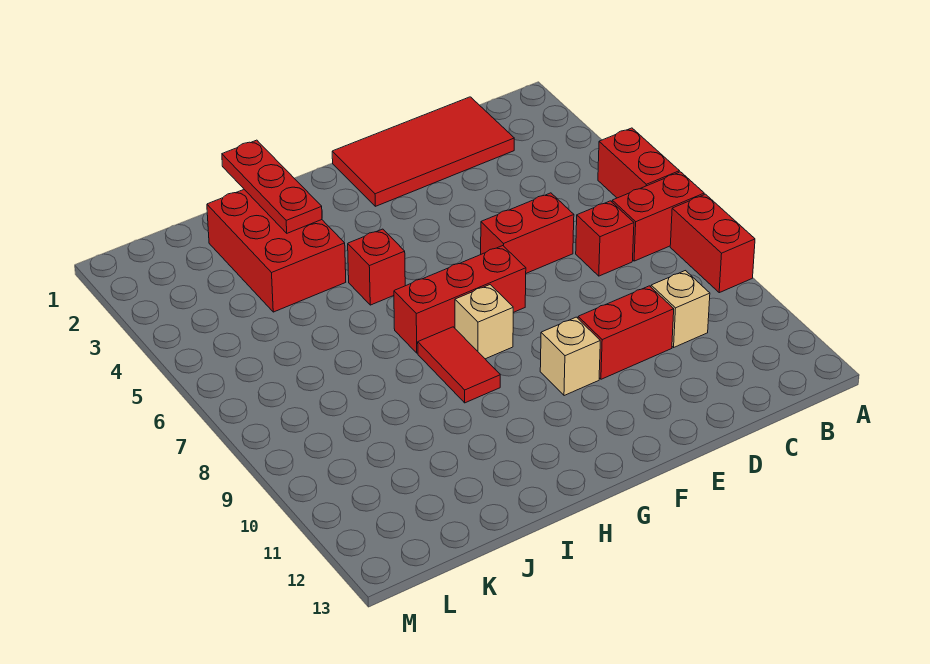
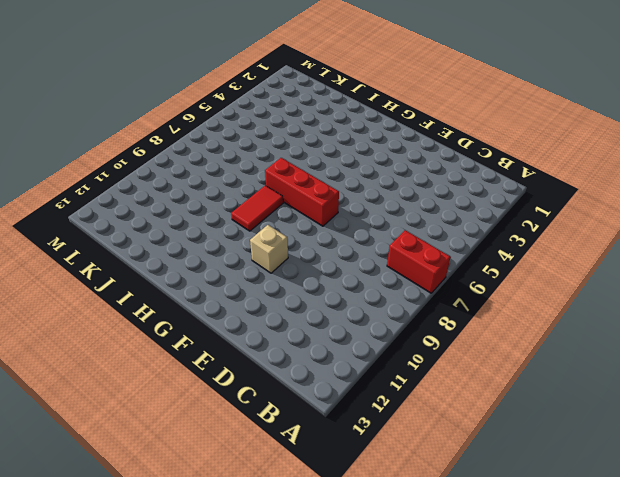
none -> red 1x2 brick [598,128,679,198]
none -> red 1x2 brick [670,194,755,293]
none -> red 2x4 tile [332,97,514,206]

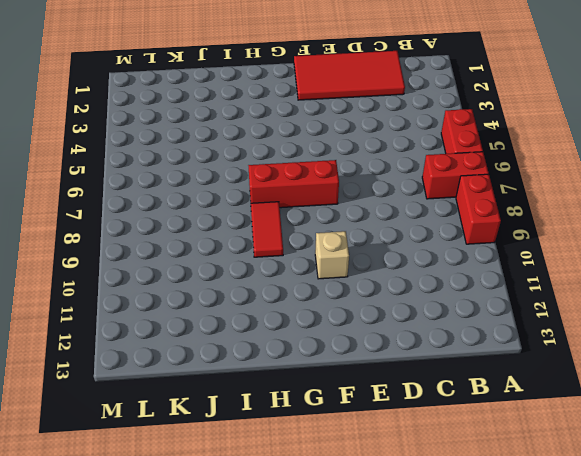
none -> red 1x1 brick [576,201,634,276]
none -> tan 1x1 brick [651,271,710,347]
none -> red 1x2 brick [481,193,574,273]

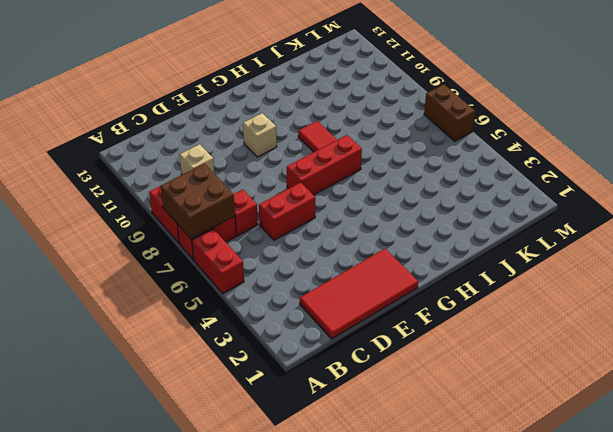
brown 2x2 brick [160,164,235,239] -> none
brown 1x2 brick [424,84,475,141] -> none
none -> red 1x2 brick [578,286,674,379]
none -> tan 1x1 brick [455,285,513,359]
none -> red 1x1 brick [348,229,405,305]

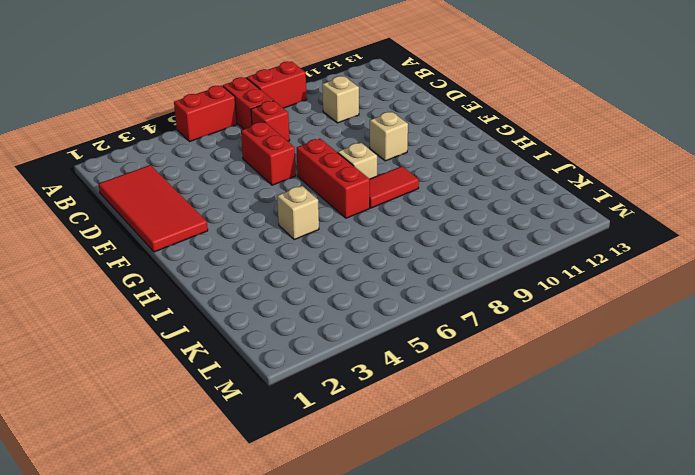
tan 1x1 brick [277,186,319,239] -> red 1x1 brick [348,229,405,305]
none -> red 1x2 brick [578,286,674,379]
none -> red 2x3 brick [207,190,346,312]
none -> red 1x3 plate [222,140,322,233]

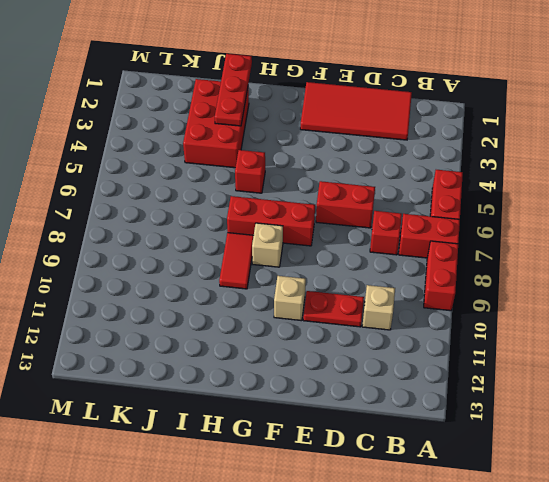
red 1x2 plate [303,291,364,327] -> red 1x2 brick [578,286,674,379]

